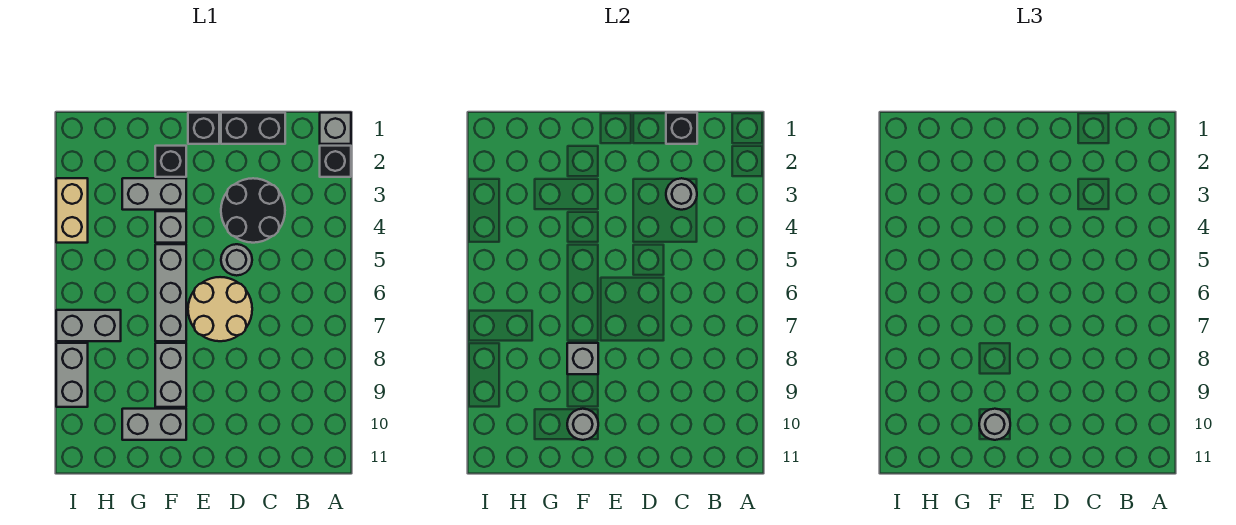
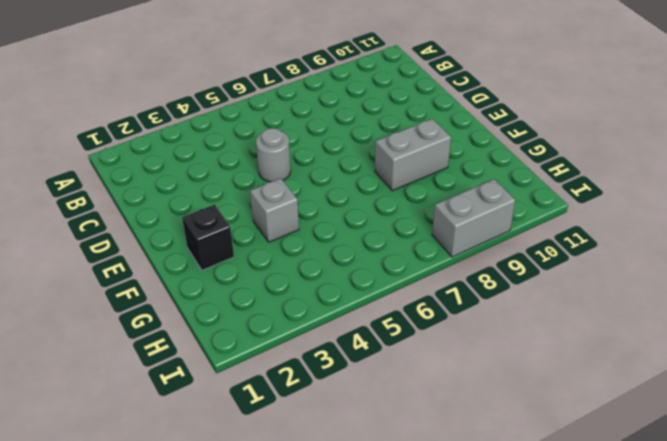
none -> grey 1x1 brick [320,113,351,144]
none -> black 1x1 brick [320,146,351,177]
none -> black 1x2 brick [221,113,285,144]

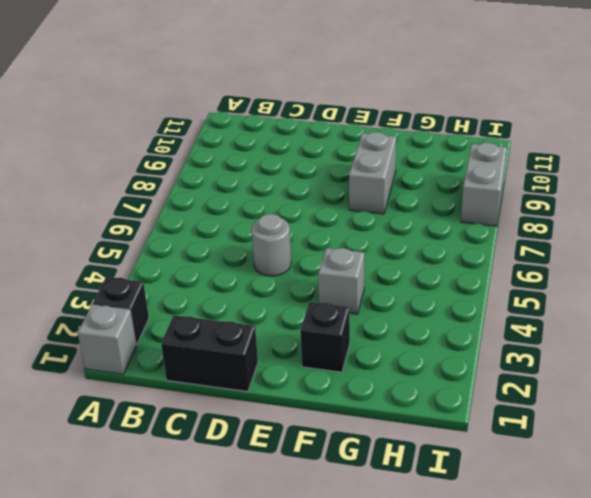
none -> black 2x2 round brick [221,178,285,243]
none -> tan 2x2 round brick [188,277,252,341]
none -> black 1x1 brick [188,113,219,144]

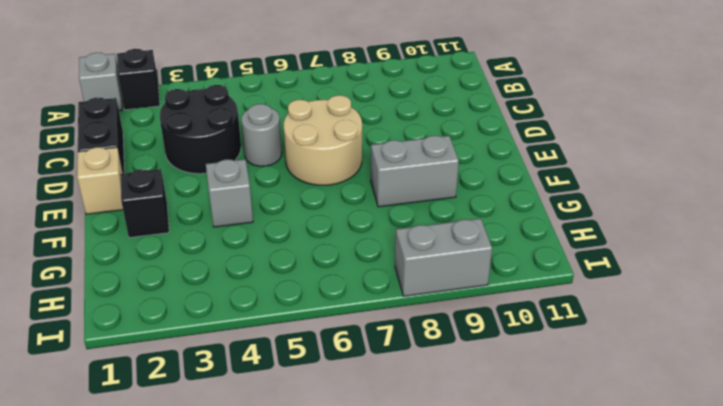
tan 1x1 brick [77,147,123,214] -> black 1x1 brick [188,113,219,144]
none -> grey 1x2 brick [122,178,186,210]
none -> grey 1x3 brick [155,244,186,341]
none -> grey 1x2 brick [122,409,186,440]

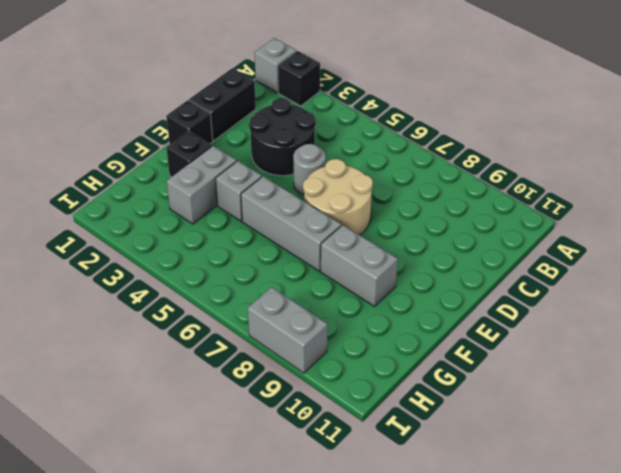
none -> grey 1x2 brick [122,409,186,440]
none -> grey 1x2 brick [56,310,121,341]
none -> tan 1x2 brick [56,178,88,243]

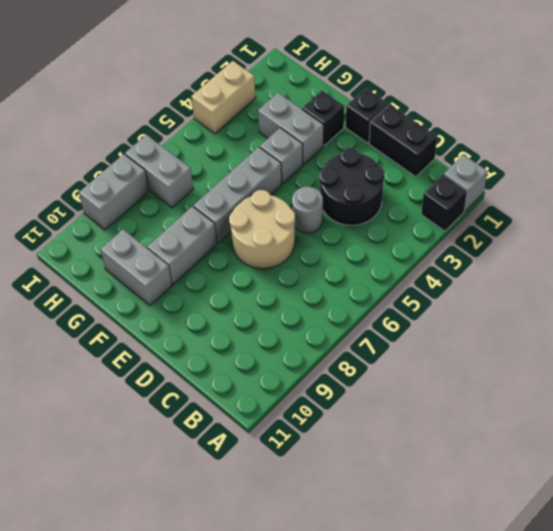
none -> black 1x1 brick [666,113,697,144]
none -> grey 1x1 round brick [666,178,697,210]
none -> grey 1x1 brick [567,343,598,374]

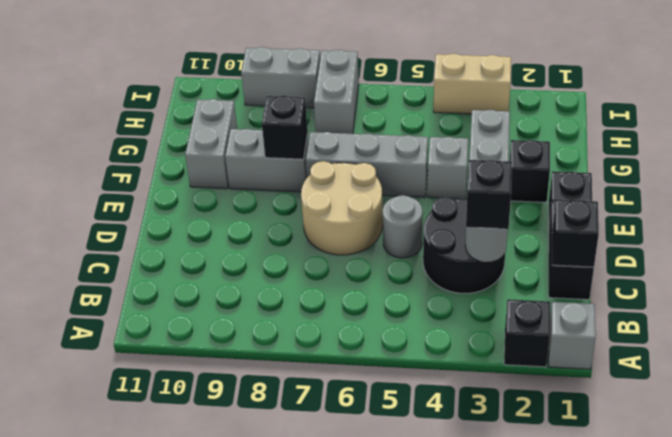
black 1x1 brick [466,160,512,229] -> none
black 1x1 brick [262,96,308,159] -> grey 1x1 brick [567,343,598,374]
none -> grey 1x1 round brick [567,409,598,440]
none -> grey 1x1 round brick [979,409,1010,440]

